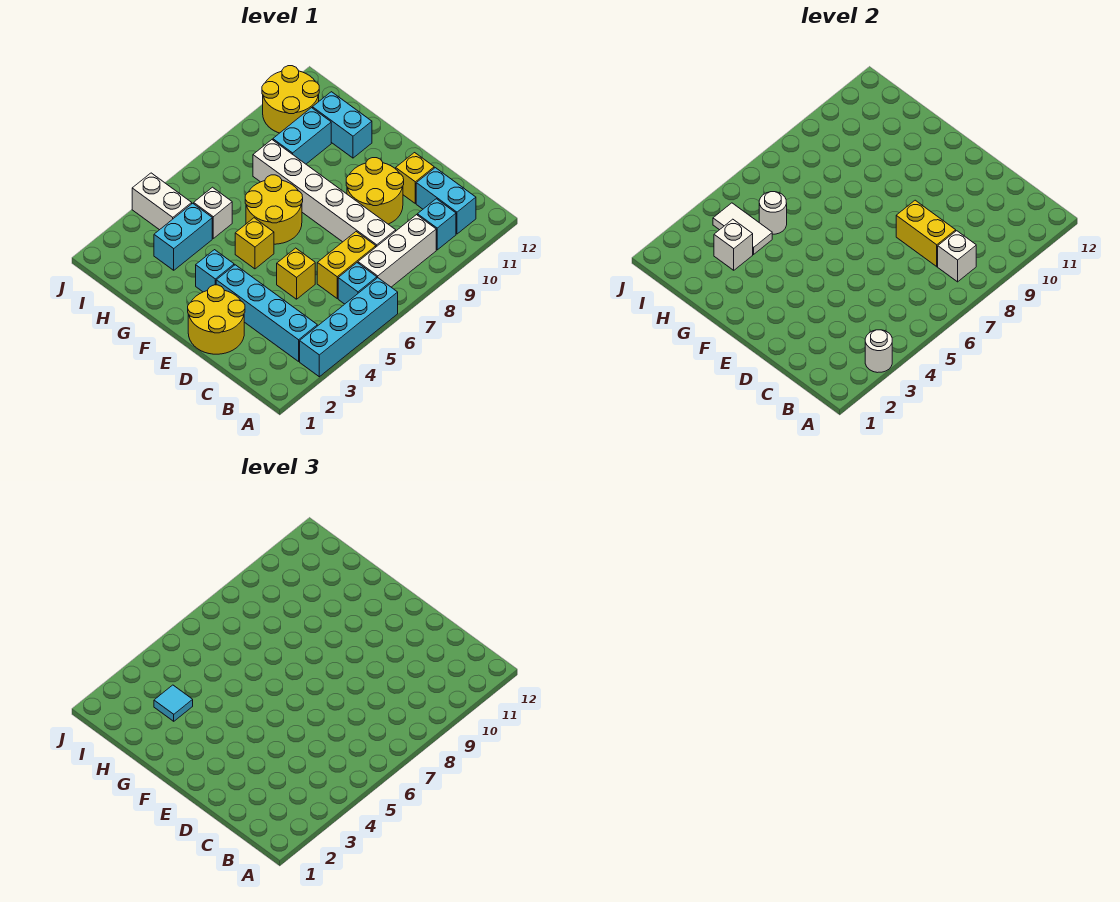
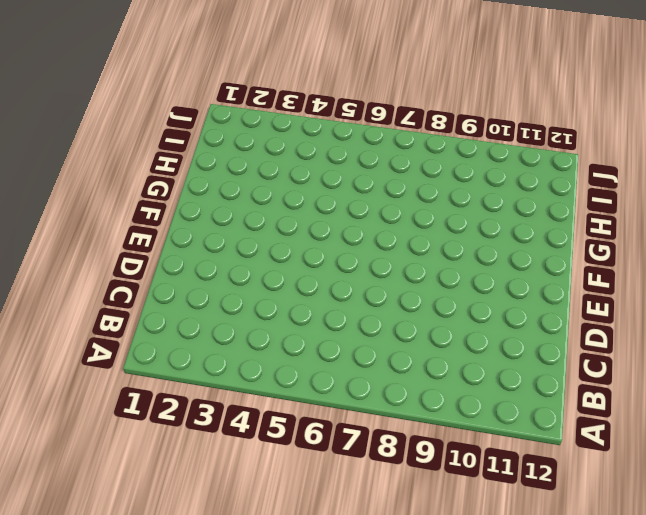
none -> cyan 1x4 brick [300,278,398,377]
none -> cyan 1x4 brick [216,265,317,361]
none -> cyan 1x1 brick [338,263,377,304]

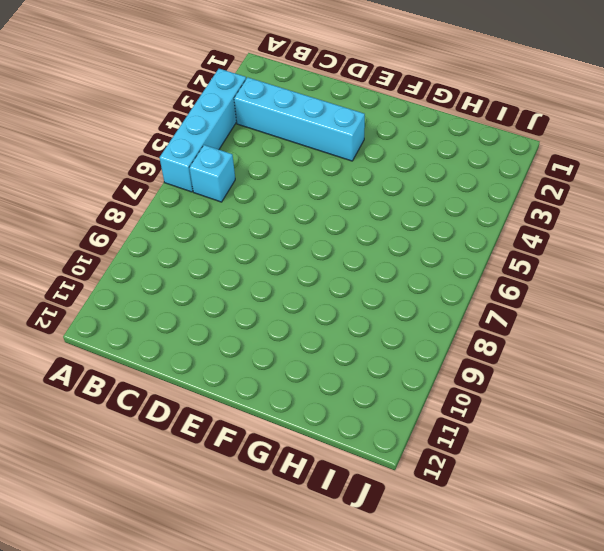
none -> white 1x3 brick [358,215,436,287]
none -> cyan 1x1 brick [417,199,456,250]
none -> cyan 1x2 brick [416,168,476,234]

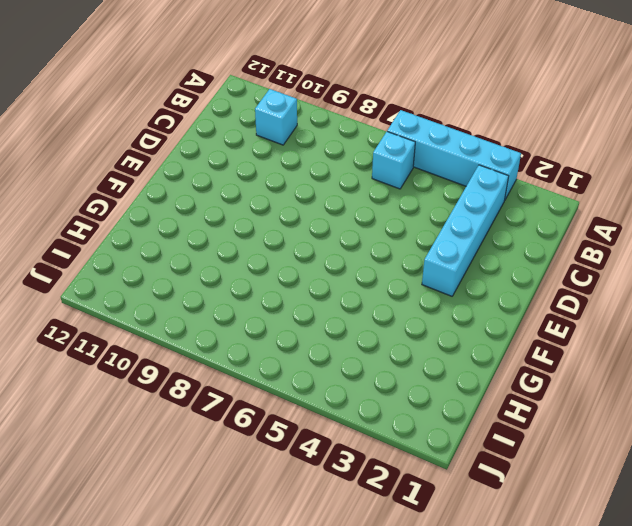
none -> white 1x3 brick [358,215,436,287]
none -> cyan 1x2 brick [416,168,476,234]
none -> yellow 1x2 brick [317,232,376,298]

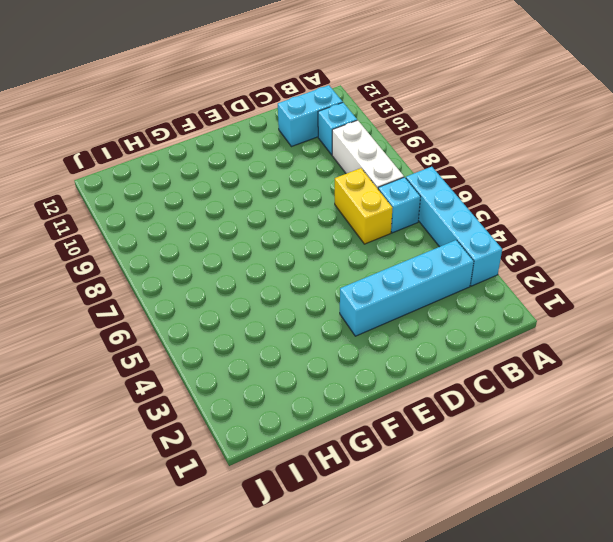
none -> white 1x6 brick [253,140,396,247]
none -> yellow 2x2 round brick [188,285,245,354]
none -> yellow 1x1 brick [277,248,315,299]

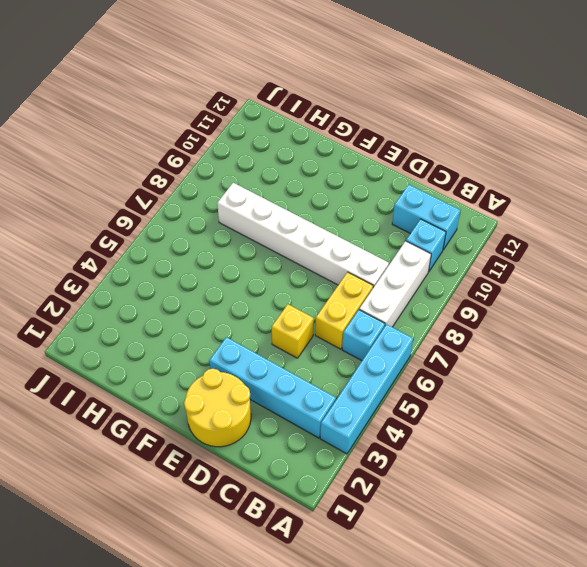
none -> yellow 2x2 round brick [346,158,404,224]
none -> yellow 1x1 brick [396,153,434,204]
none -> cyan 1x1 brick [196,250,234,292]

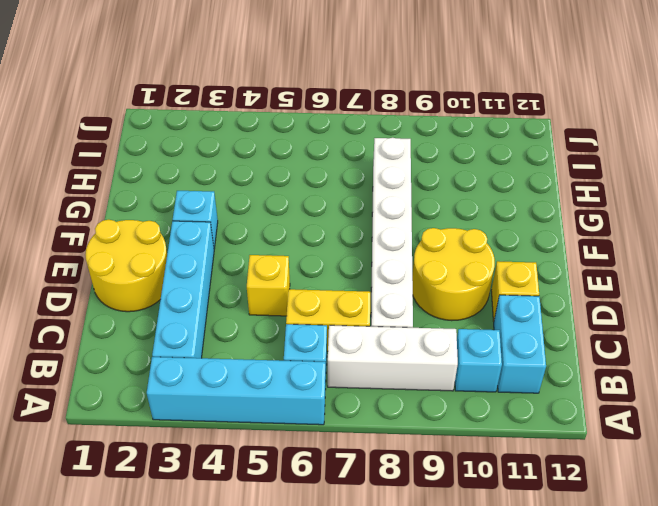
none -> yellow 1x1 brick [235,218,274,269]
none -> yellow 2x2 round brick [245,175,303,244]
none -> cyan 1x2 brick [312,92,372,158]

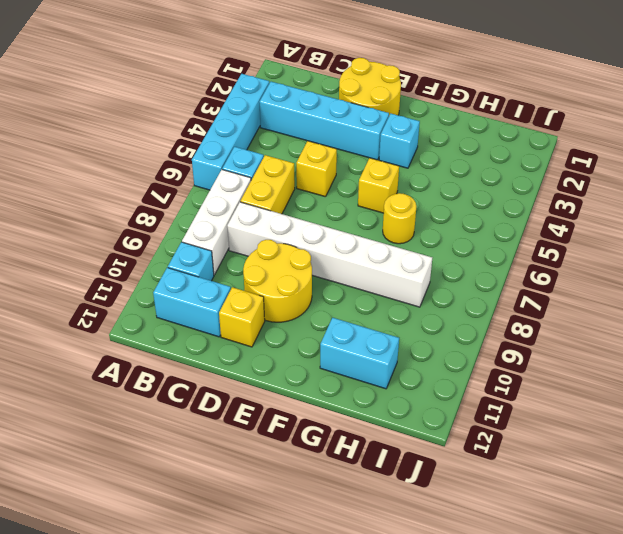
yellow 1x1 round brick [383,193,416,244] -> yellow 2x2 round brick [245,175,303,244]
none -> cyan 1x2 brick [154,203,212,270]
none -> white 1x1 brick [194,187,232,238]
none -> cyan 1x2 brick [273,108,331,164]

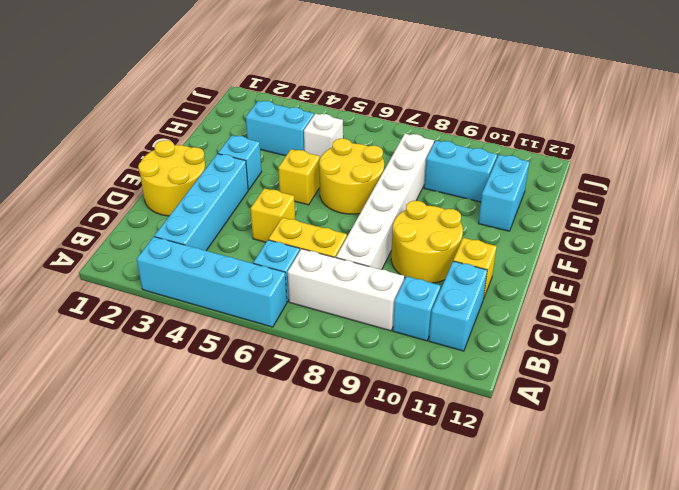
none -> white 1x2 brick [132,173,192,230]
none -> yellow 2x2 round brick [262,66,319,133]
none -> white 1x1 round brick [865,330,892,373]

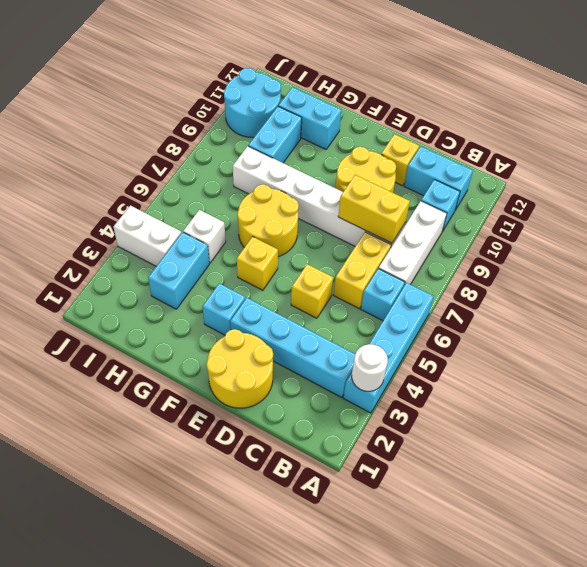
cyan 2x2 round brick [224,68,281,137] -> yellow 2x2 round brick [262,66,319,133]
none -> white 1x1 brick [938,231,976,282]
none -> white 1x1 brick [714,219,753,270]
none -> white 1x2 tile [713,203,772,254]

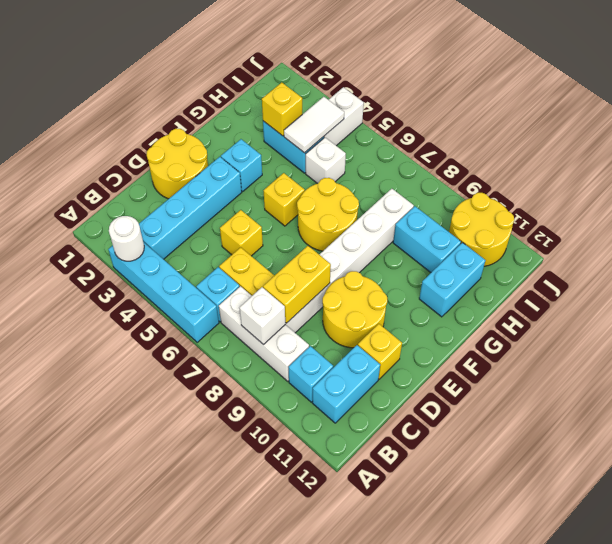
yellow 1x1 brick [262,82,302,136] -> white 1x1 brick [714,219,753,270]
none -> white 1x1 round brick [759,192,787,234]
none -> cyan 1x1 tile [154,685,193,721]

